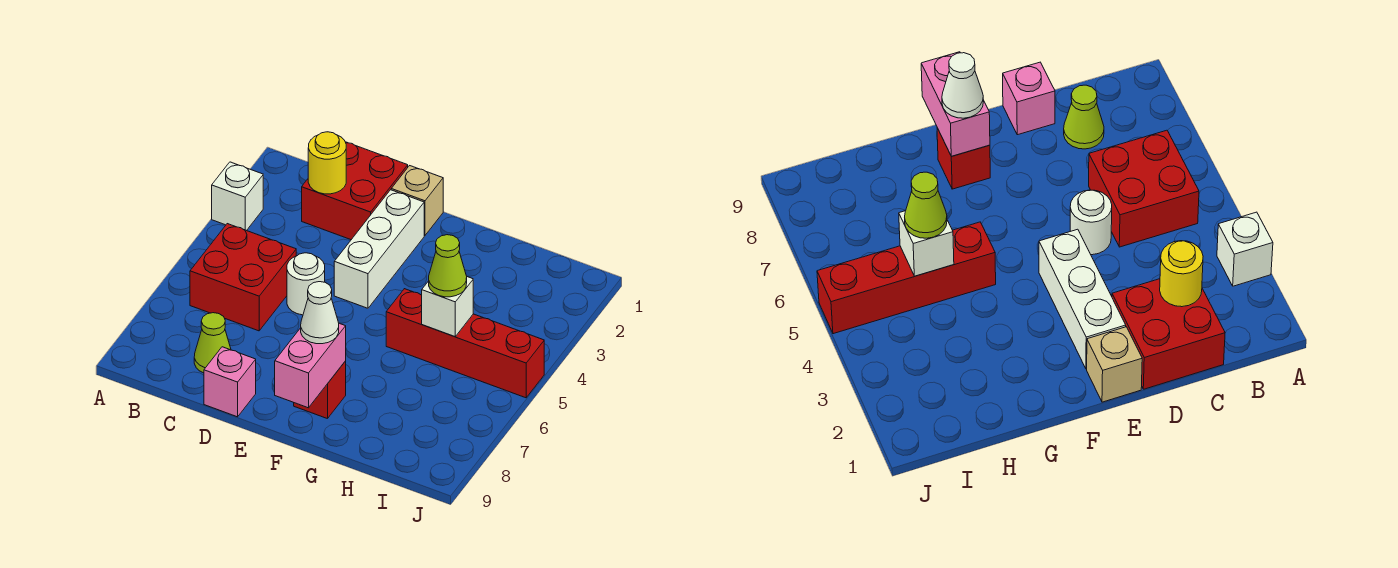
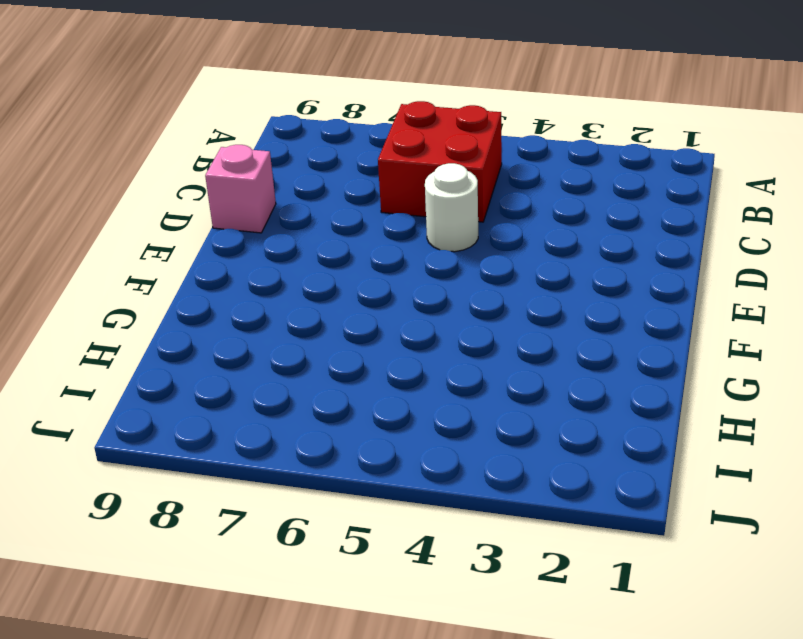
none -> white 1x1 brick [212,162,263,231]
none -> red 2x2 brick [302,142,408,240]
none -> lime 1x1 cone [194,313,231,373]

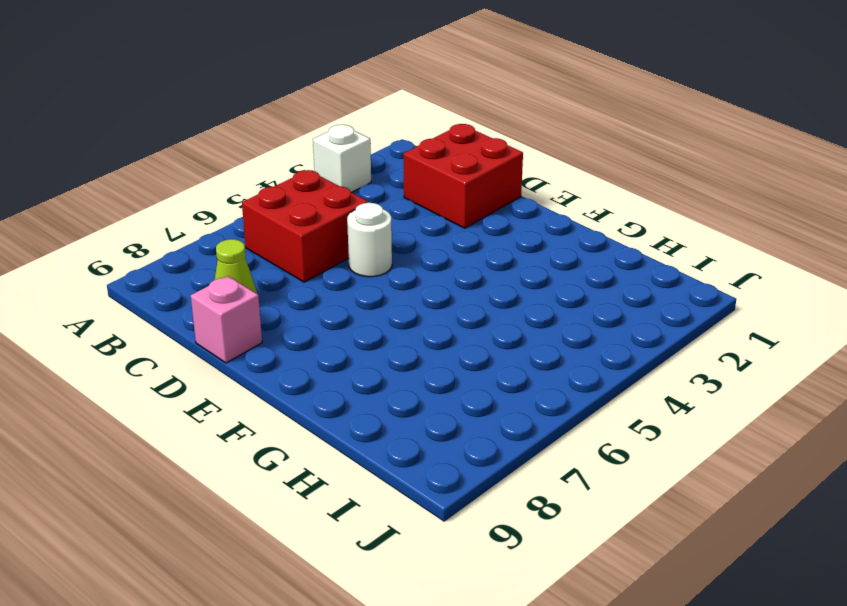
none -> tan 1x1 brick [391,166,443,235]
none -> white 1x3 brick [334,190,424,308]
none -> red 1x1 brick [294,361,346,419]

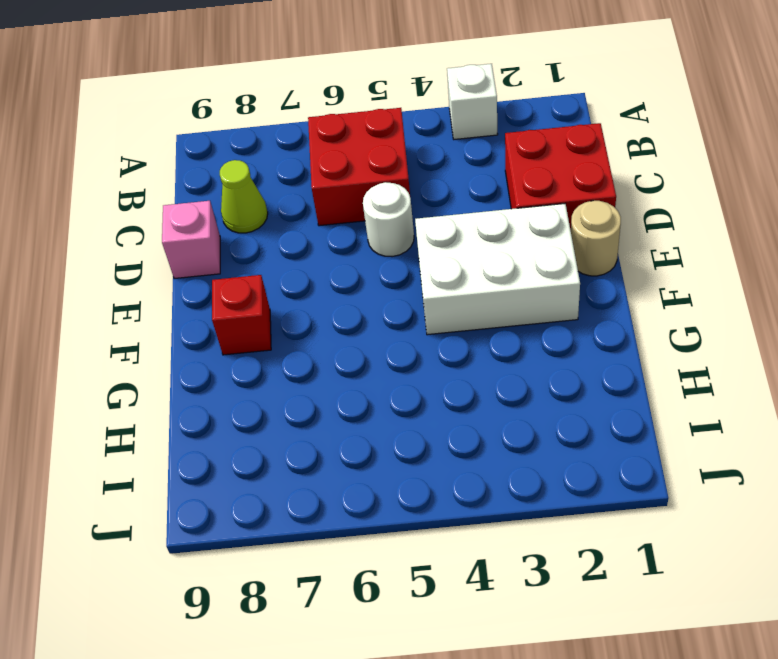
tan 1x1 round brick [571,201,621,276] -> tan 1x1 brick [391,166,443,235]
white 2x3 brick [415,204,580,335] -> white 1x3 brick [334,190,424,308]
none -> red 1x4 brick [386,289,544,398]
none -> yellow 1x1 round brick [308,132,346,194]
none -> pink 1x2 brick [275,323,346,408]

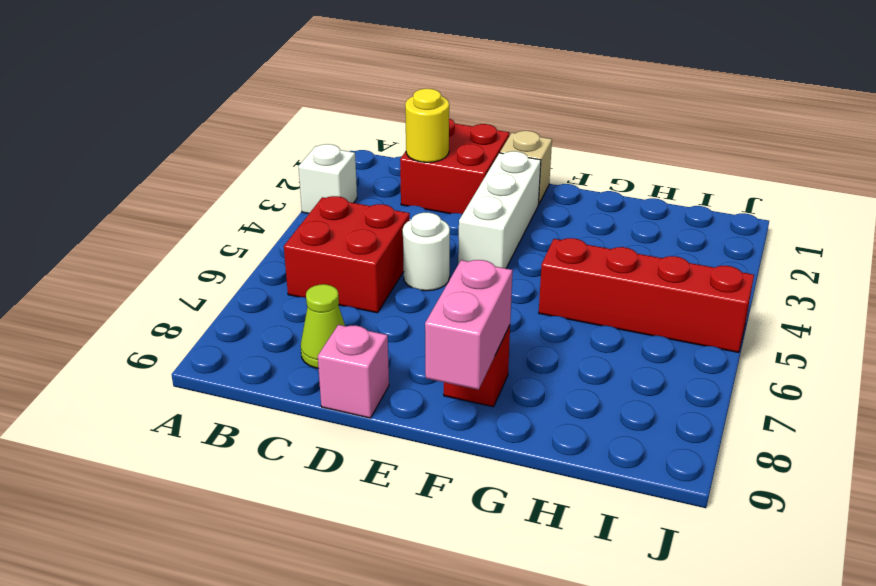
none -> white 1x1 brick [422,277,473,337]
none -> white 1x1 cone [301,282,339,344]
none -> lime 1x1 cone [429,235,467,297]

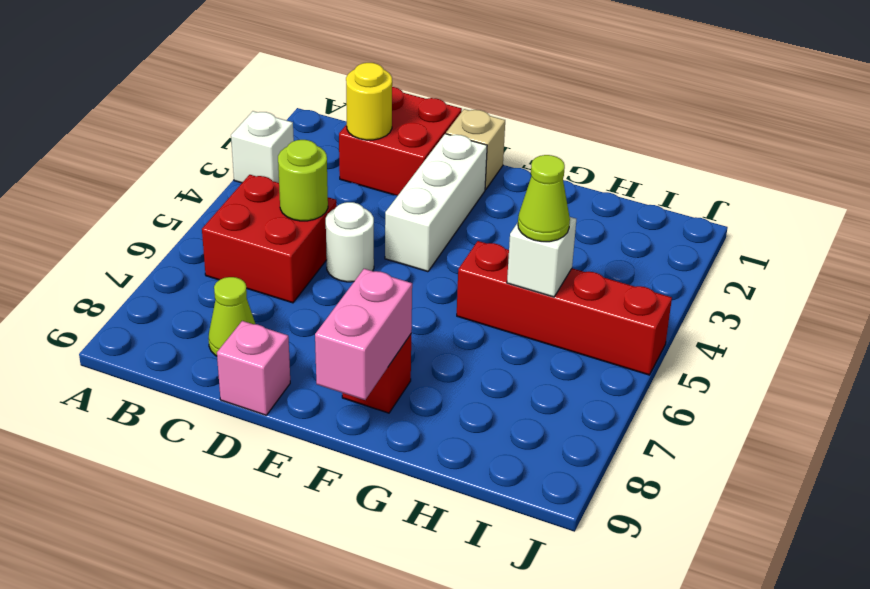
lime 1x1 round brick [278,140,328,221] -> none
none -> white 1x1 cone [301,282,339,344]

